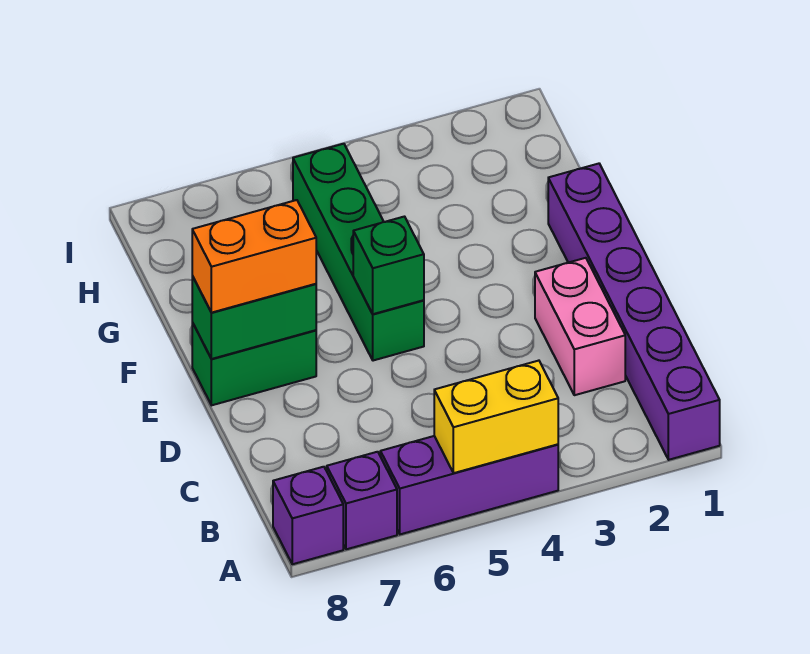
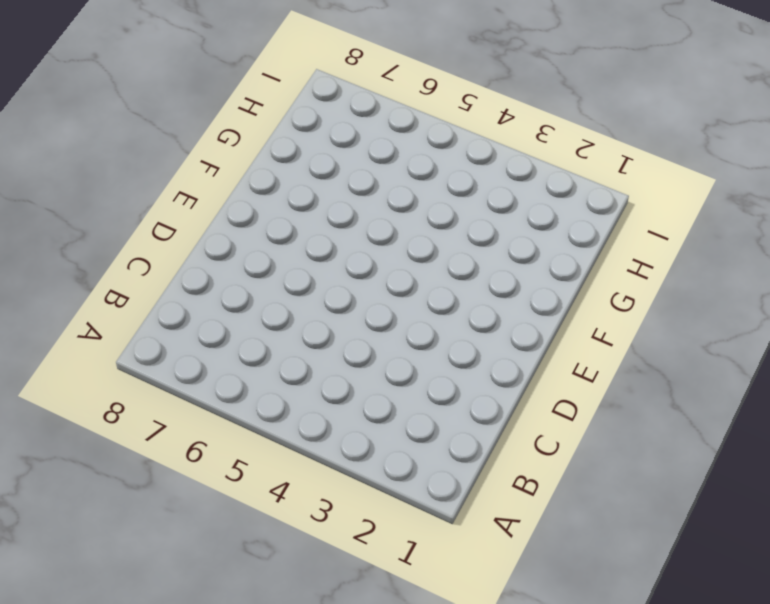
none -> purple 1x6 brick [548,164,720,460]
none -> purple 1x3 brick [380,436,558,534]

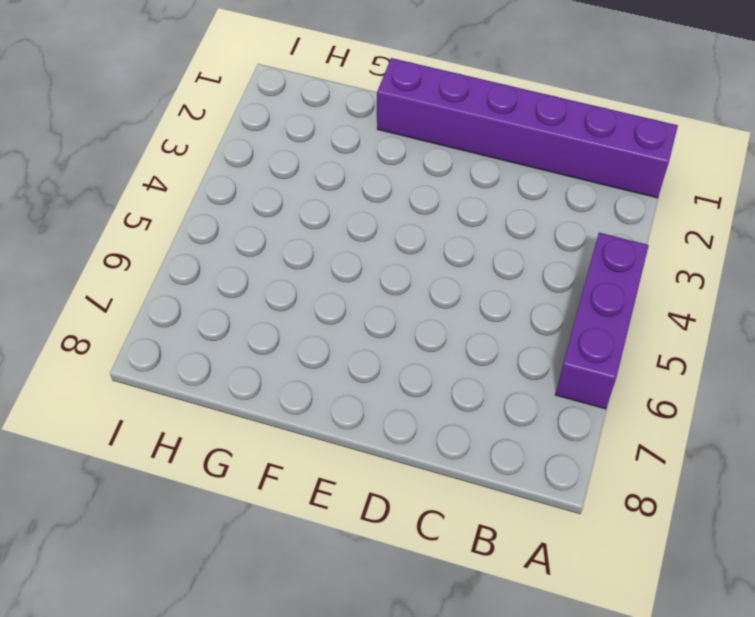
none -> purple 1x1 brick [326,452,397,549]
none -> purple 1x1 brick [273,467,343,564]

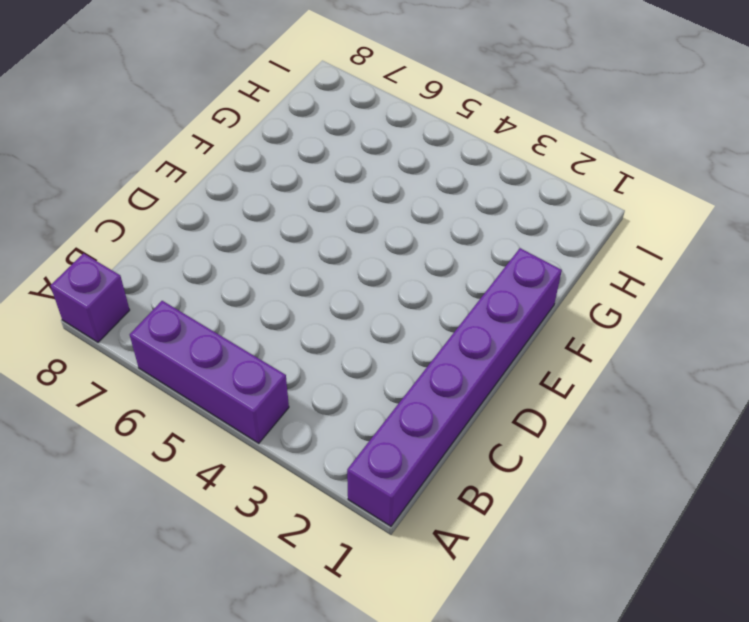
none -> purple 1x1 brick [326,452,397,549]
none -> pink 1x2 brick [535,258,625,395]

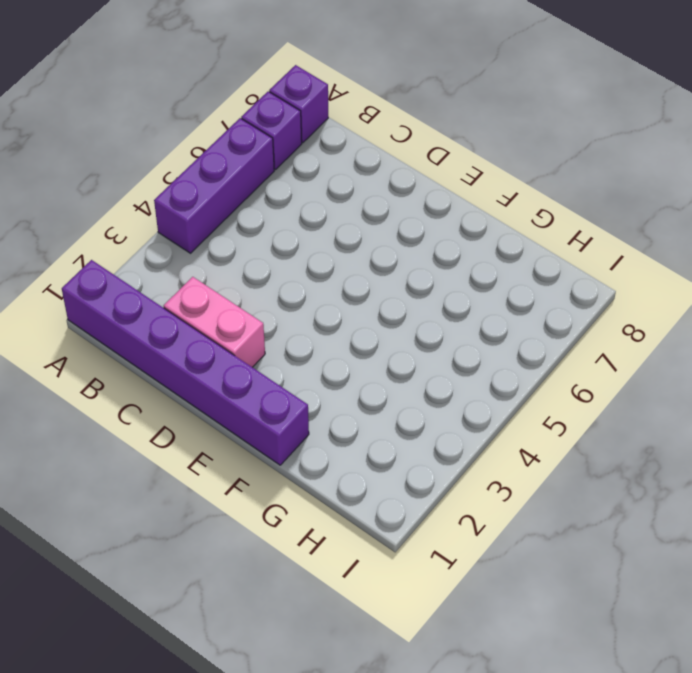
none -> green 1x4 brick [293,144,424,361]
none -> green 1x2 brick [192,323,316,405]

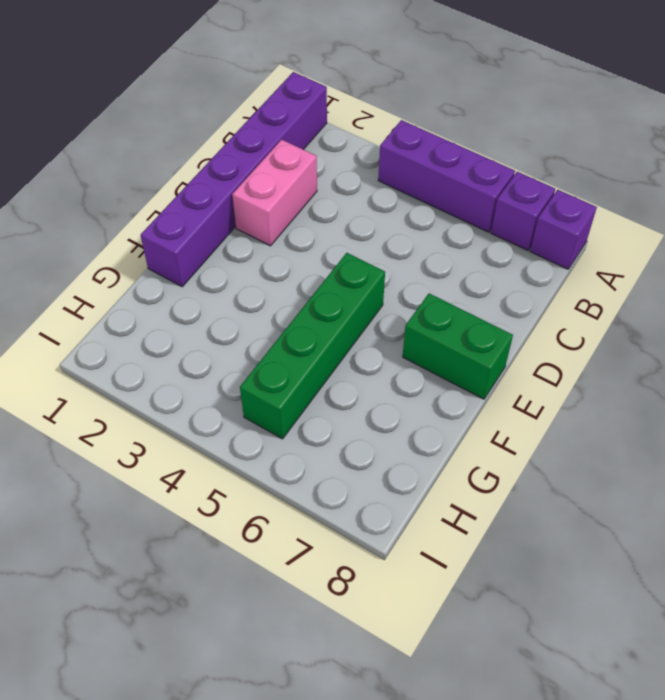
none -> yellow 1x2 brick [434,361,558,473]
none -> green 1x1 brick [353,217,424,314]

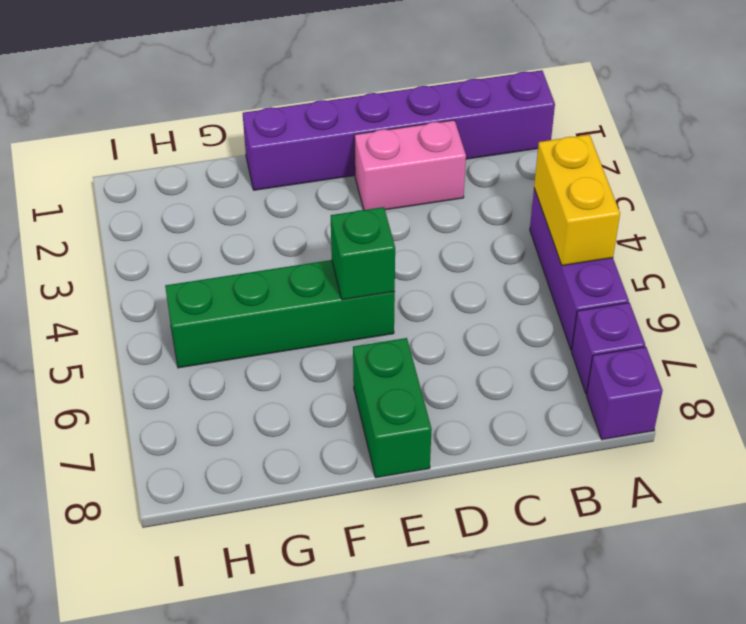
none -> green 1x2 brick [192,276,316,359]
none -> orange 1x2 brick [192,200,316,313]

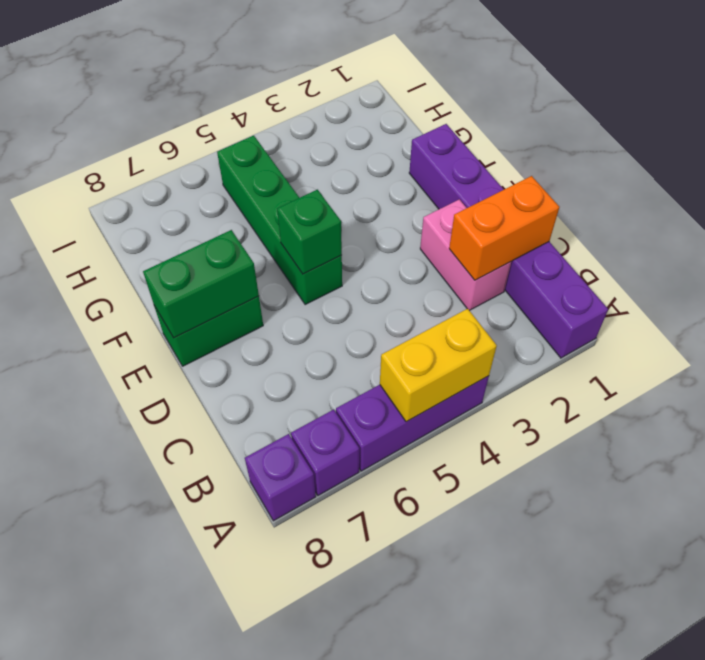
orange 1x2 brick [449,176,559,280] -> orange 1x2 brick moved to [192,200,316,313]

